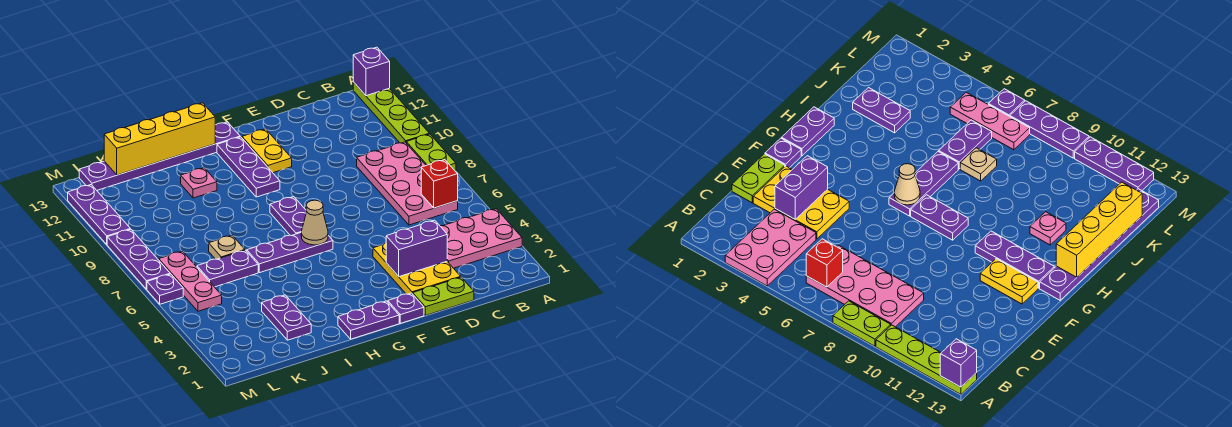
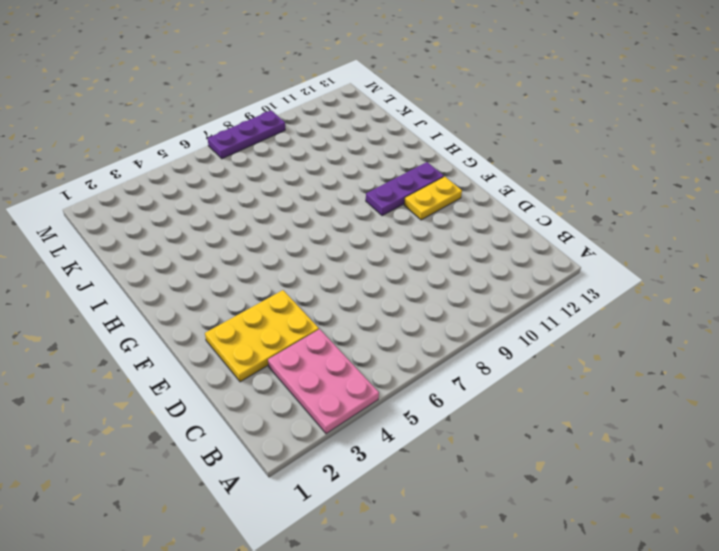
none -> lime 1x2 plate [406,134,456,172]
none -> lime 1x4 plate [353,82,429,143]
none -> pink 2x4 plate [357,142,458,225]

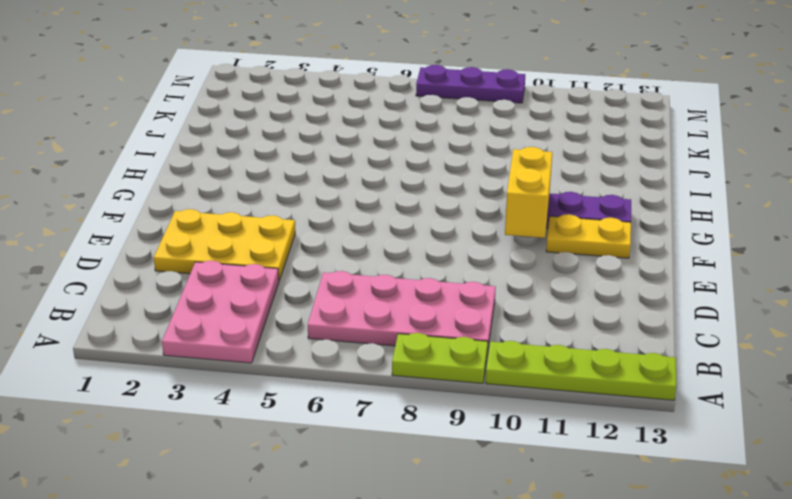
yellow 1x2 brick [505,147,552,238] -> none
none -> lime 1x2 plate [413,277,474,315]
none -> purple 1x1 plate [388,293,424,323]
none -> purple 1x2 plate [338,301,399,339]

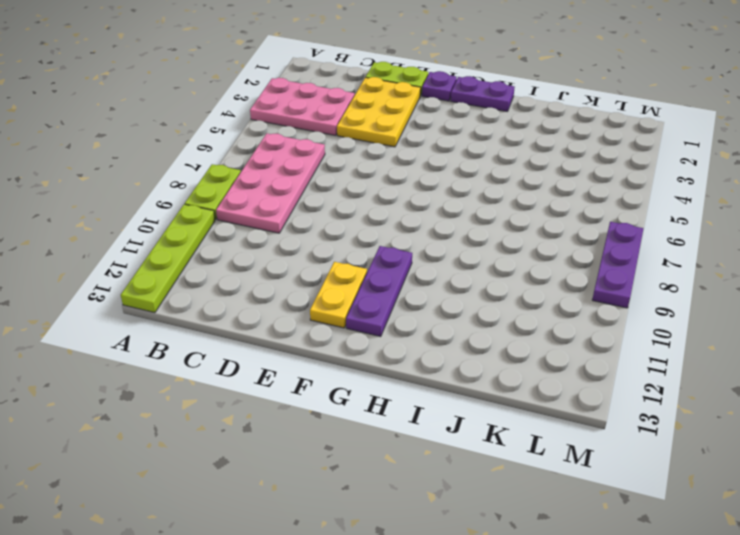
none -> purple 1x3 plate [247,233,333,273]
none -> purple 1x2 plate [270,197,307,236]
none -> purple 1x6 plate [79,122,240,190]

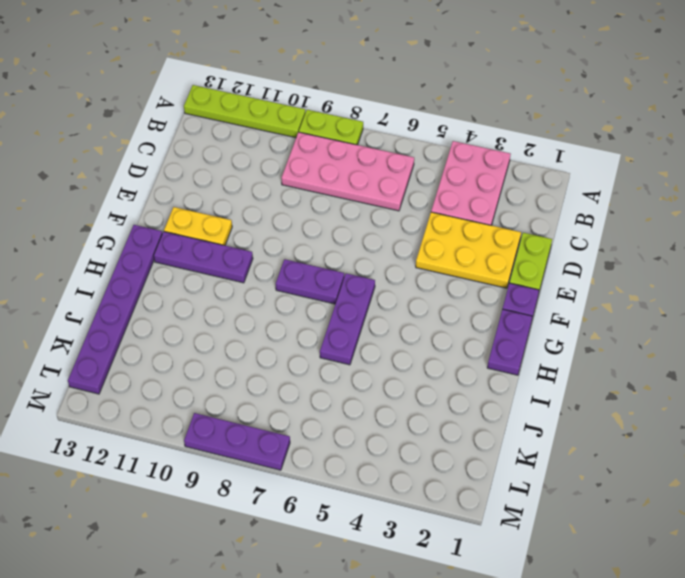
none -> pink 1x1 plate [181,168,217,198]
none -> purple 1x2 plate [262,295,311,340]
none -> purple 1x2 plate [197,250,258,287]

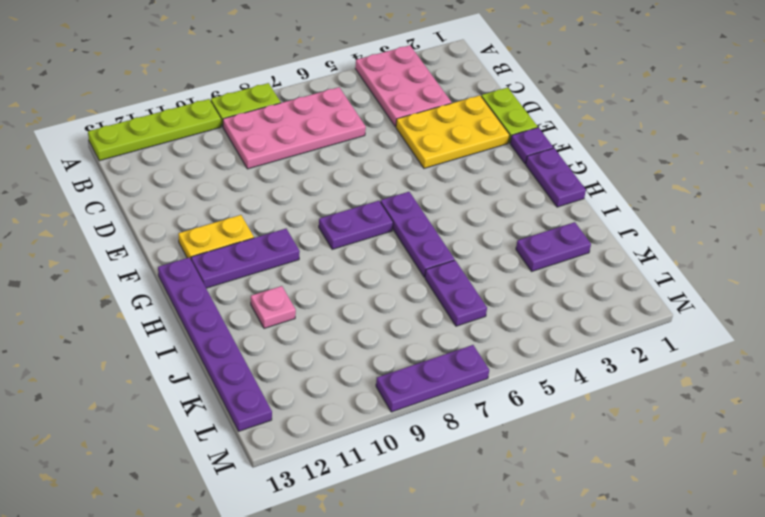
none -> tan 1x1 plate [209,235,245,259]
none -> pink 1x3 plate [159,251,222,311]
none -> purple 1x1 plate [147,274,183,304]

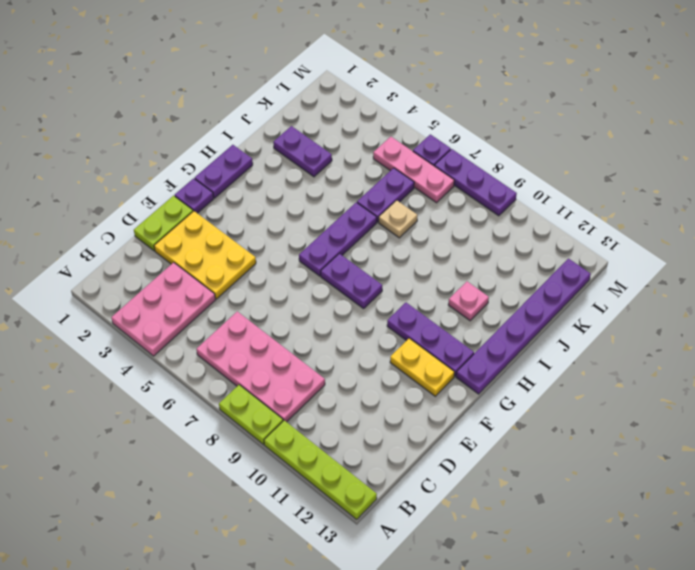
none -> purple 1x3 plate [68,185,130,244]
none -> purple 1x1 brick [353,47,390,96]
none -> red 1x1 brick [421,160,458,208]

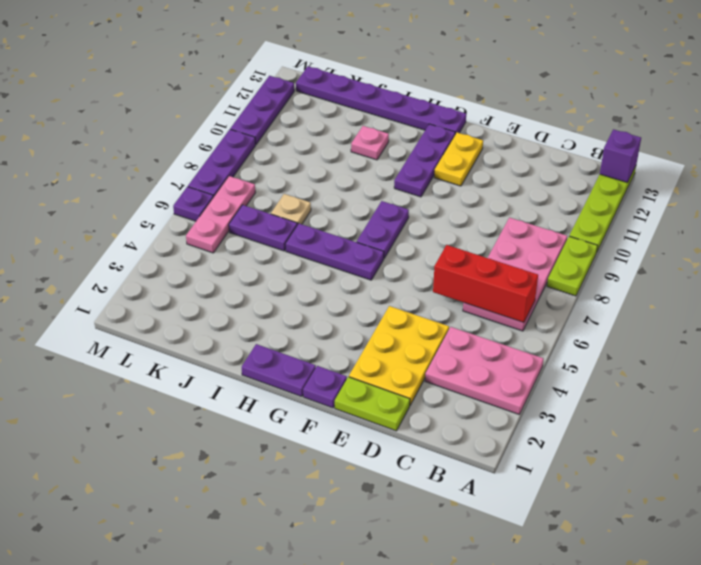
red 1x3 brick [433,245,538,323] -> red 1x1 brick [421,160,458,208]
none -> purple 1x2 plate [262,295,311,340]
none -> purple 1x2 brick [386,220,447,277]
none -> tan 1x1 cone [301,200,328,245]

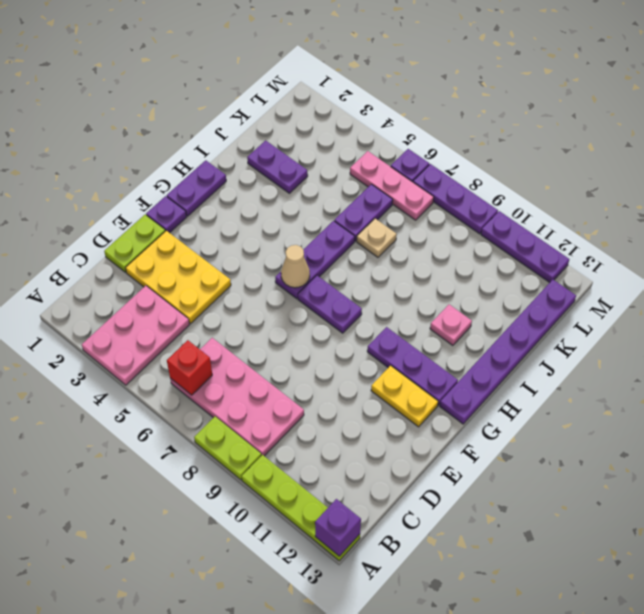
none -> purple 1x2 brick [386,220,447,277]
none -> yellow 1x4 brick [104,103,215,175]

